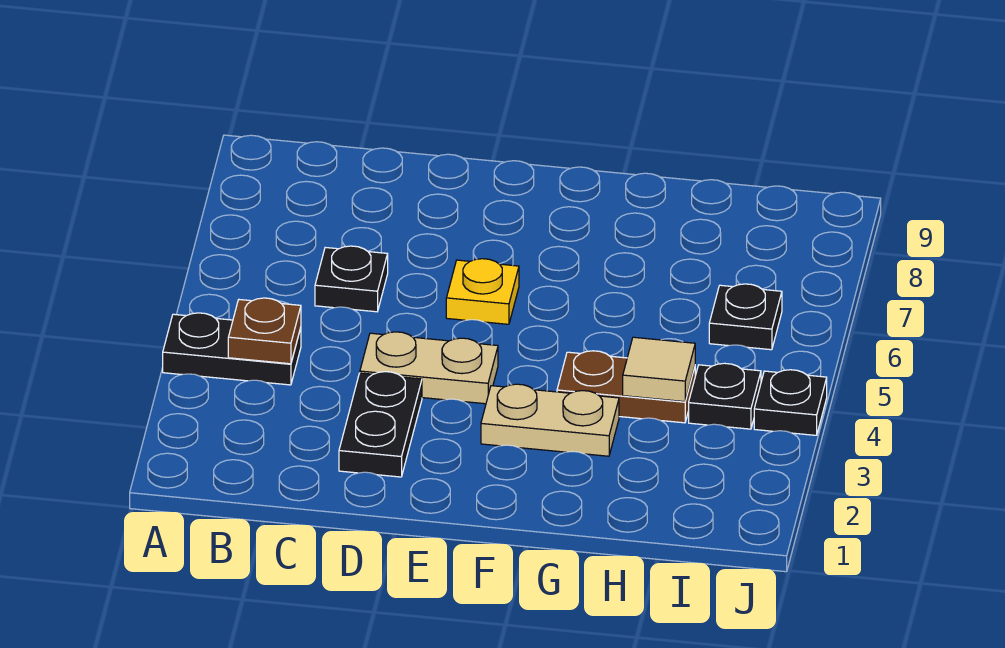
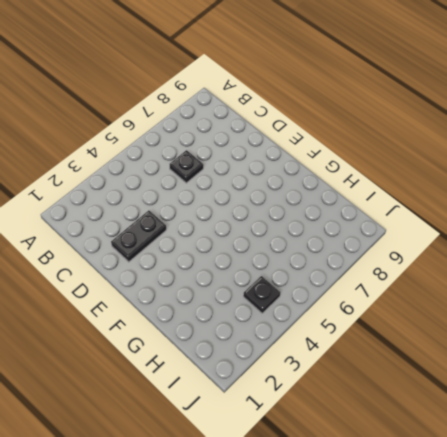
none -> black 1x2 plate [163,313,301,385]
none -> tan 1x2 plate [360,332,498,404]
none -> yellow 1x1 plate [446,259,519,324]

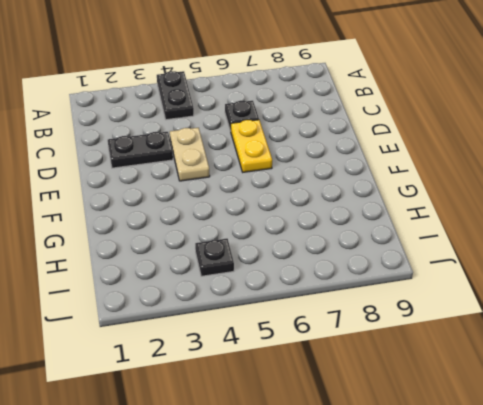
yellow 1x2 plate [231,120,272,172] -> yellow 1x1 plate [446,259,519,324]
none -> tan 1x2 plate [481,384,619,456]
none -> brown 1x2 plate [557,351,695,423]
none -> black 1x1 plate [709,284,782,350]

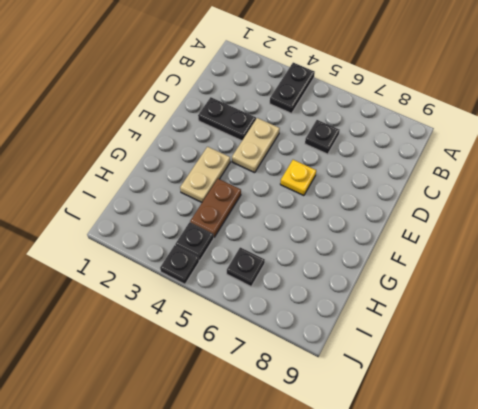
none -> brown 1x1 plate [228,298,301,364]
none -> tan 1x1 tile [623,337,695,402]

